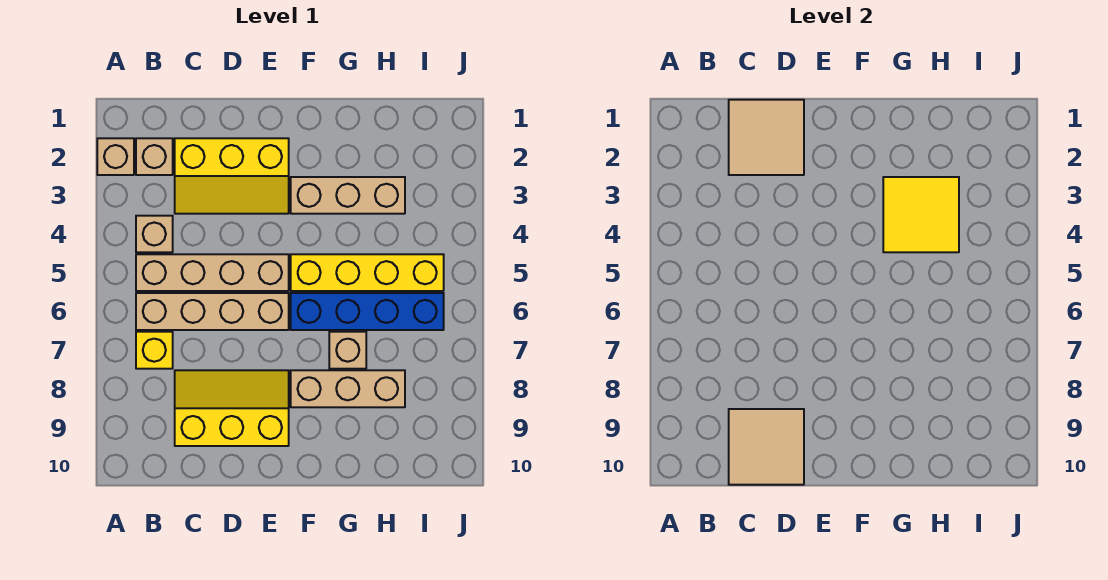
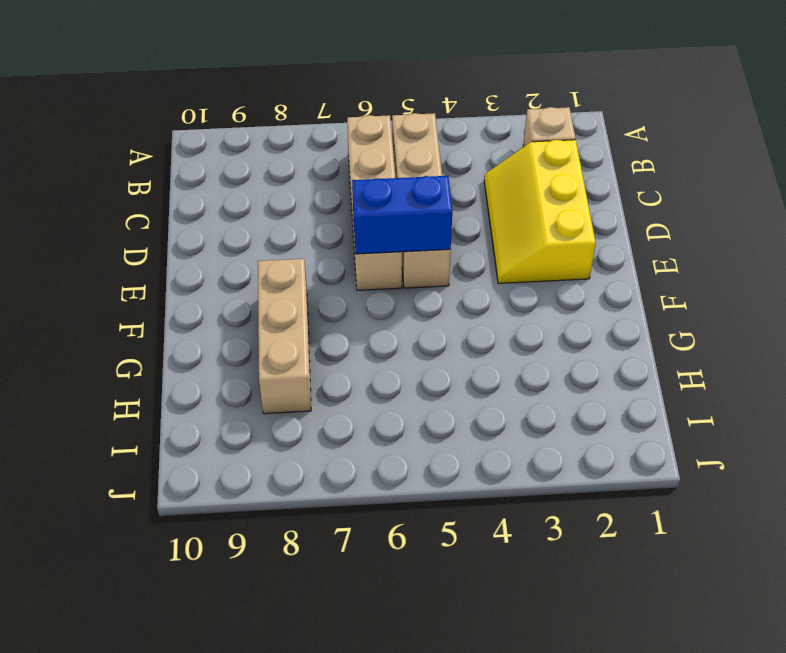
blue 1x2 brick [352,176,452,254] -> none
none -> tan 1x1 brick [97,138,134,175]
none -> tan 1x1 brick [136,216,173,252]
none -> yellow 1x1 brick [136,332,173,369]

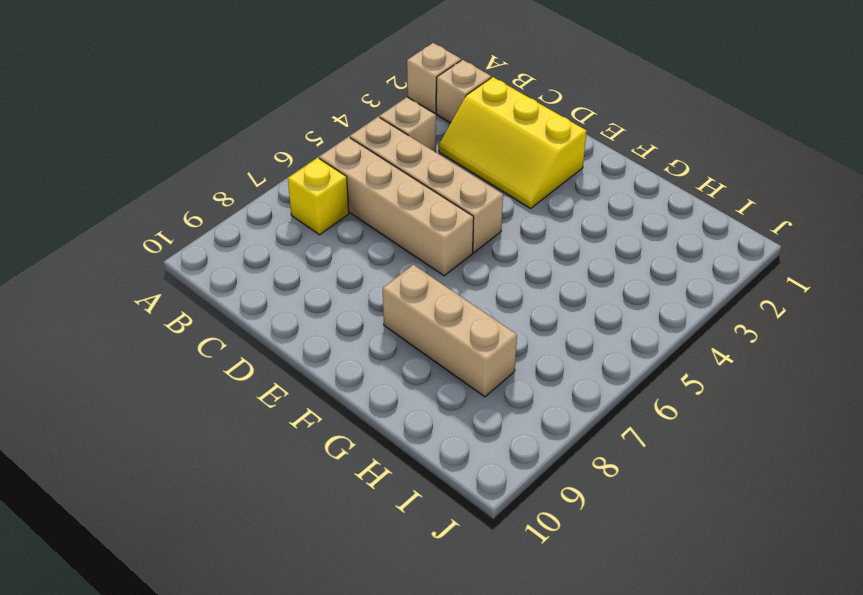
none -> yellow 2x3 slope [175,370,289,446]
none -> tan 1x3 brick [291,177,405,214]
none -> yellow 1x4 brick [291,254,444,291]

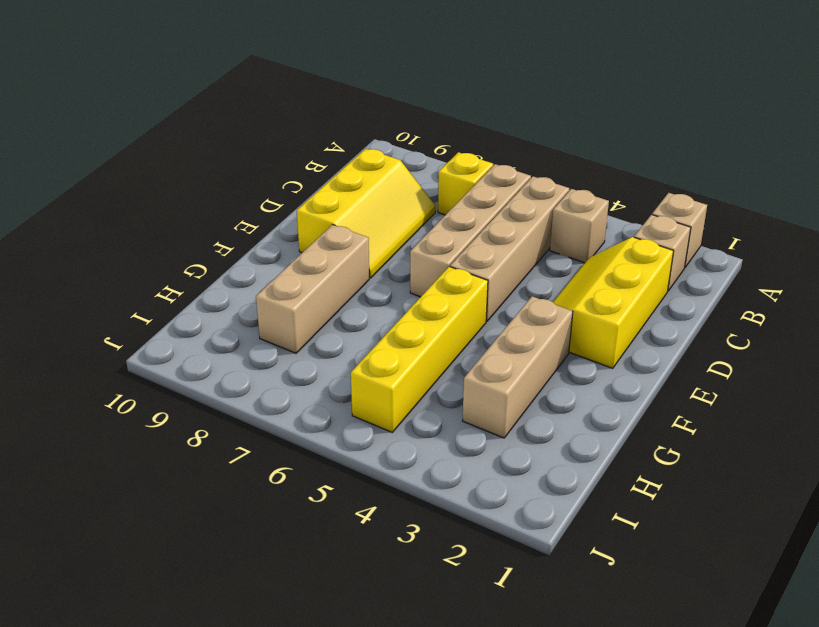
none -> blue 1x4 brick [291,293,444,330]
none -> tan 1x1 brick [329,332,366,369]
none -> tan 2x2 tile [729,100,804,175]

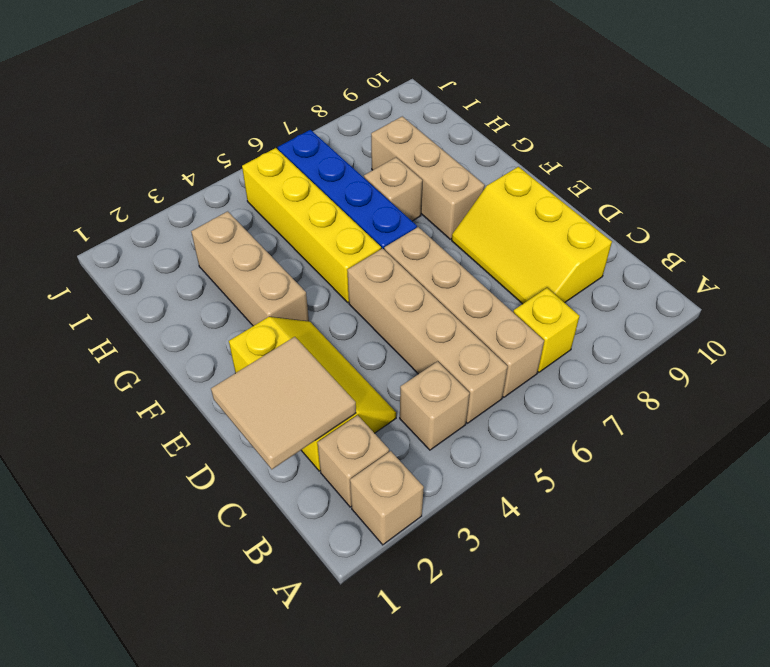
none -> tan 2x2 tile [729,409,804,485]
none -> yellow 2x2 tile [883,177,959,252]

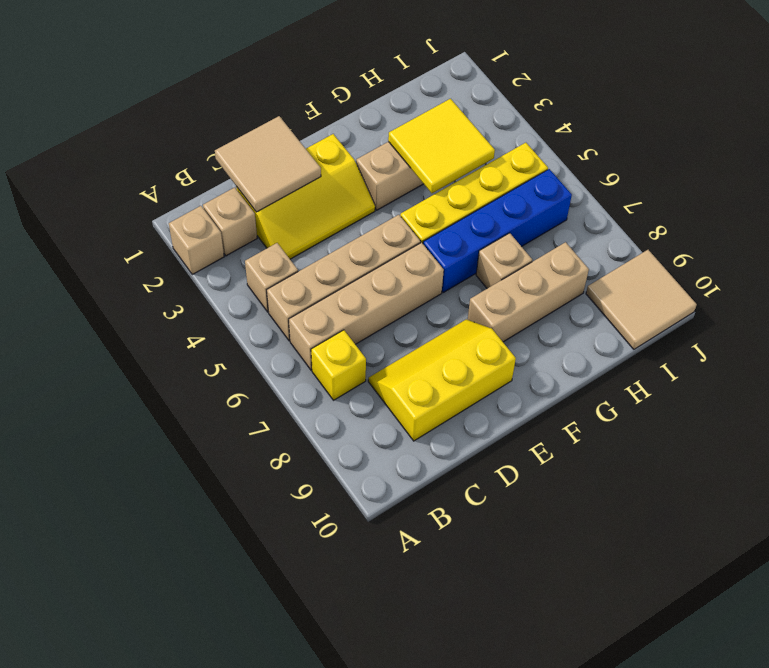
tan 2x2 tile [586,250,697,349] -> tan 2x2 tile moved to [729,409,804,485]

